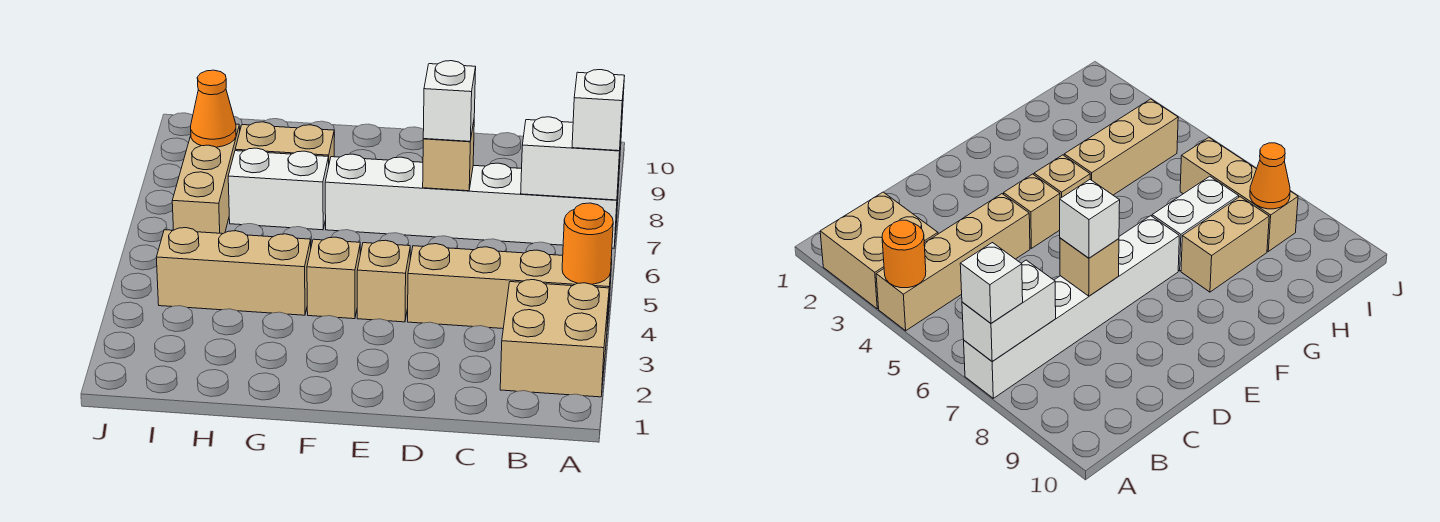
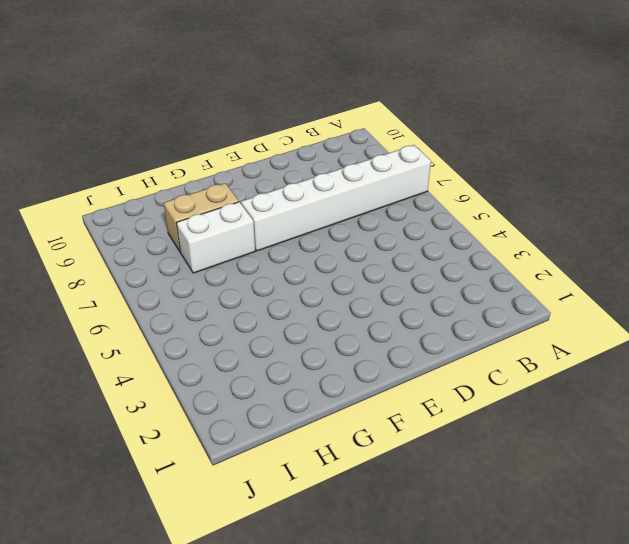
none -> tan 2x2 brick [500,280,609,397]
none -> tan 1x4 brick [408,244,612,329]
none -> tan 1x1 brick [357,240,410,322]

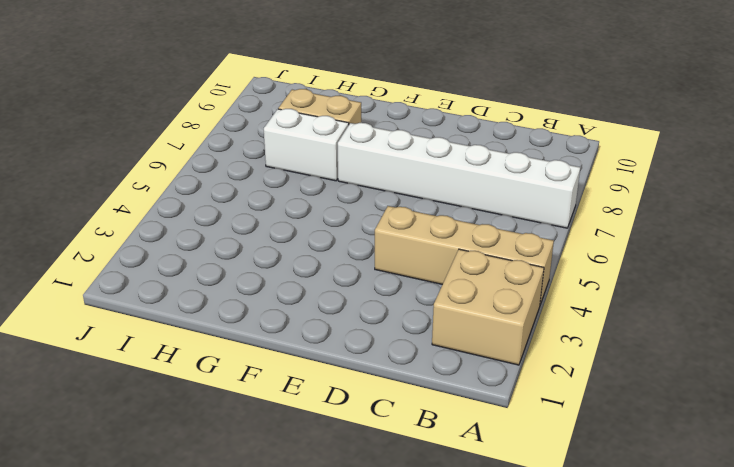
none -> tan 1x1 brick [357,240,410,322]
none -> tan 1x1 brick [307,237,360,319]
none -> tan 1x3 brick [156,228,311,315]

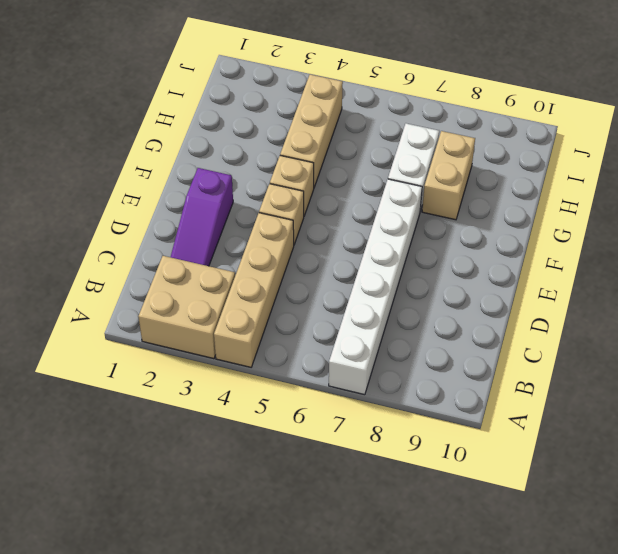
purple 1x3 slope [171,168,233,266] -> none
none -> tan 1x3 brick [172,124,240,234]
none -> orange 1x1 round brick [562,203,613,284]
none -> white 1x2 brick [521,117,622,200]

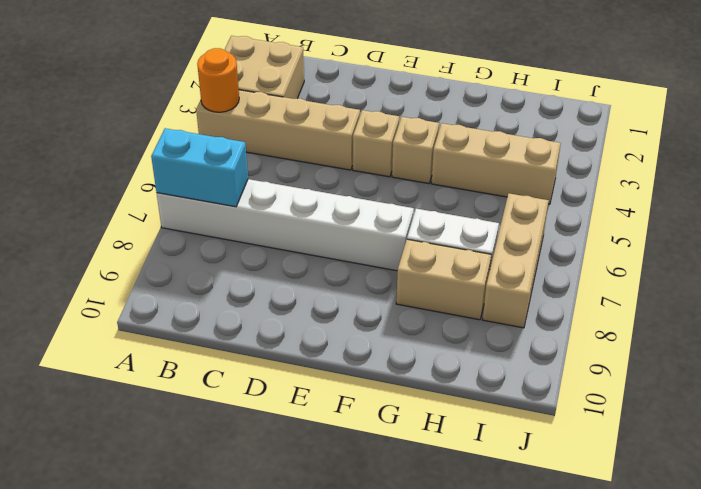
cyan 1x2 brick [151,128,248,207] -> white 1x2 brick [521,117,622,200]
none -> tan 1x1 brick [423,122,474,191]
none -> orange 1x1 cone [191,70,236,147]
none -> white 1x1 brick [572,70,624,151]

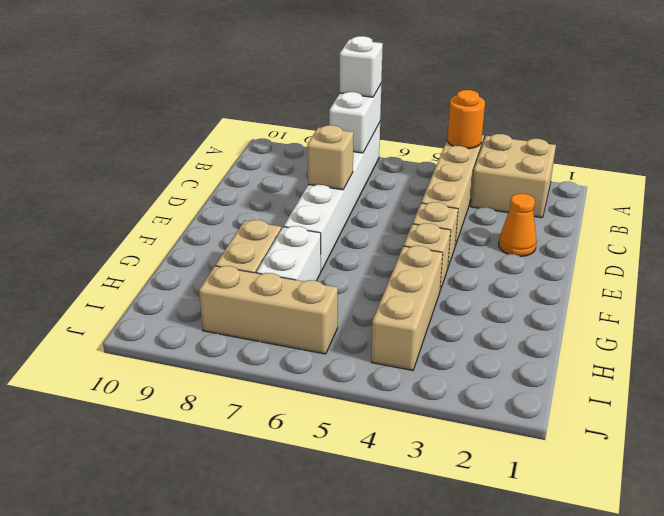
orange 1x1 cone [499,194,537,257] -> orange 1x1 cone moved to [191,70,236,147]
none -> white 1x1 brick [423,61,476,141]

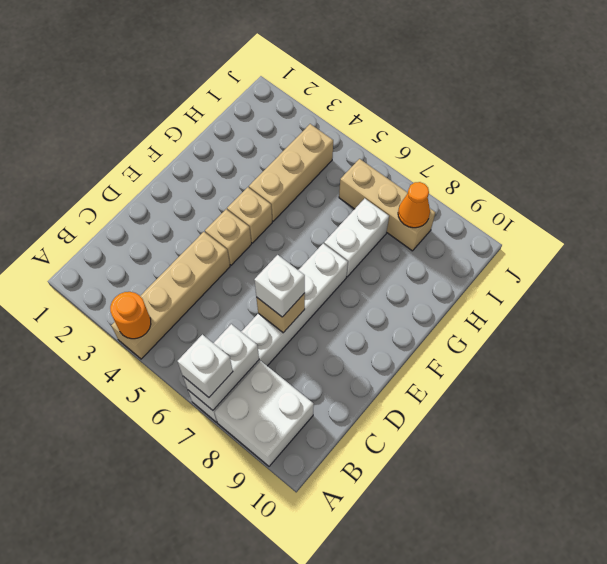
white 2x2 brick [214,361,314,466] -> none
none -> tan 2x2 brick [500,280,609,397]
none -> tan 1x2 brick [235,122,334,163]

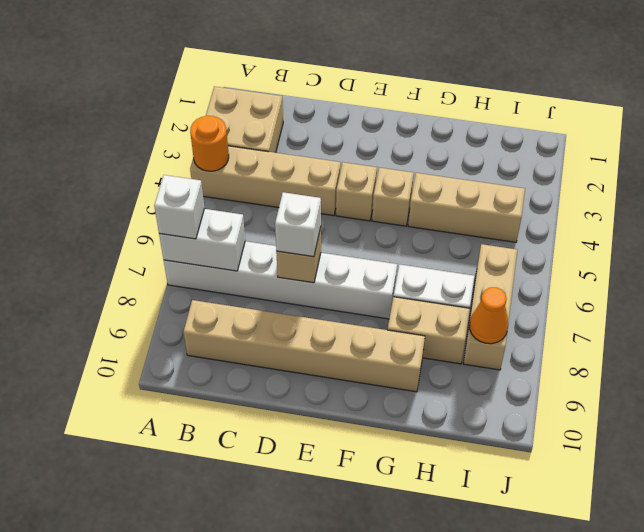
tan 1x6 brick [183,300,425,392] -> none

